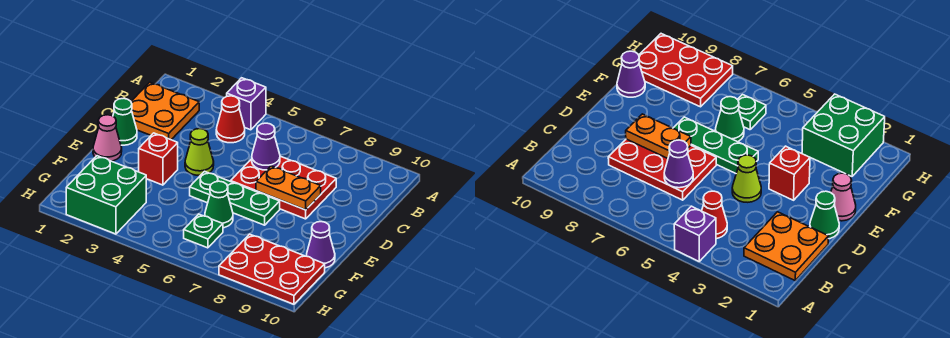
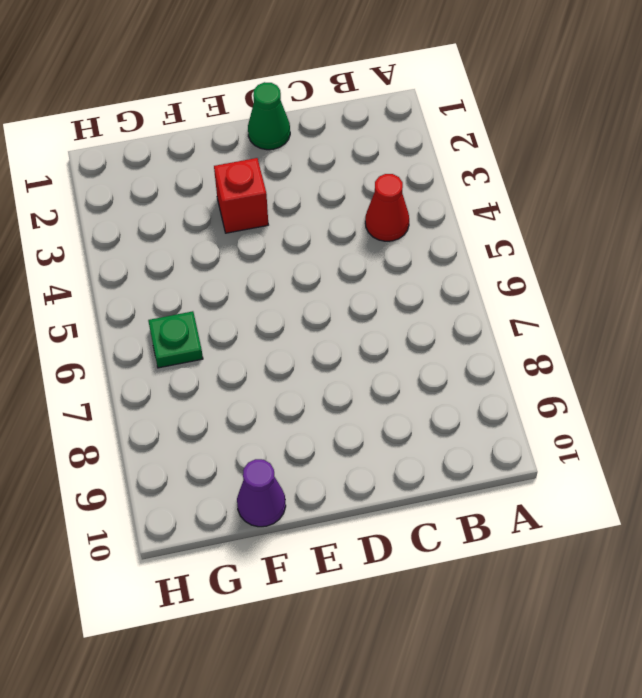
none -> purple 1x1 brick [227,78,266,130]
none -> orange 2x2 plate [131,82,199,140]
none -> red 2x3 plate [231,156,336,219]

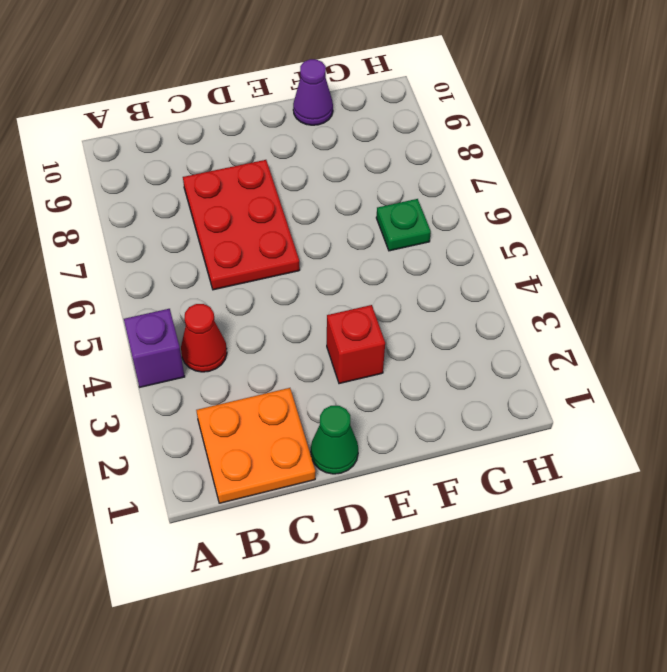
none -> lime 1x1 cone [185,129,214,175]
none -> pink 1x1 cone [93,115,122,161]
none -> green 1x3 plate [190,171,280,225]

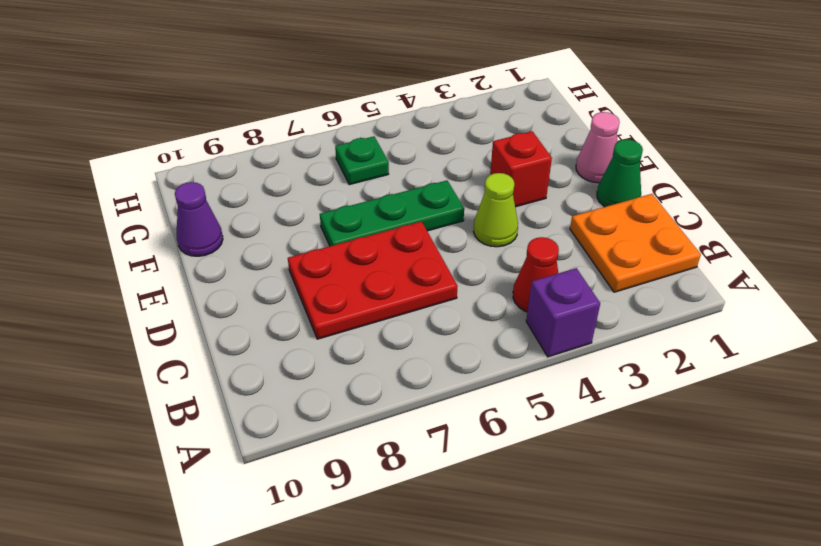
none -> green 1x1 cone [205,181,233,228]
none -> green 2x2 brick [66,156,146,234]
none -> red 2x3 plate [219,234,325,304]

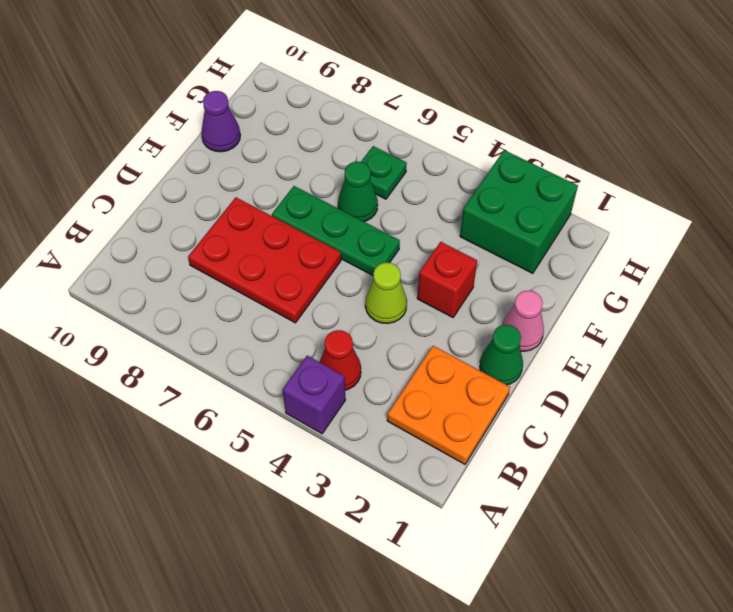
none -> red 2x3 plate [219,234,325,304]
none -> purple 1x1 cone [252,123,280,170]
none -> orange 1x2 plate [256,166,321,210]

